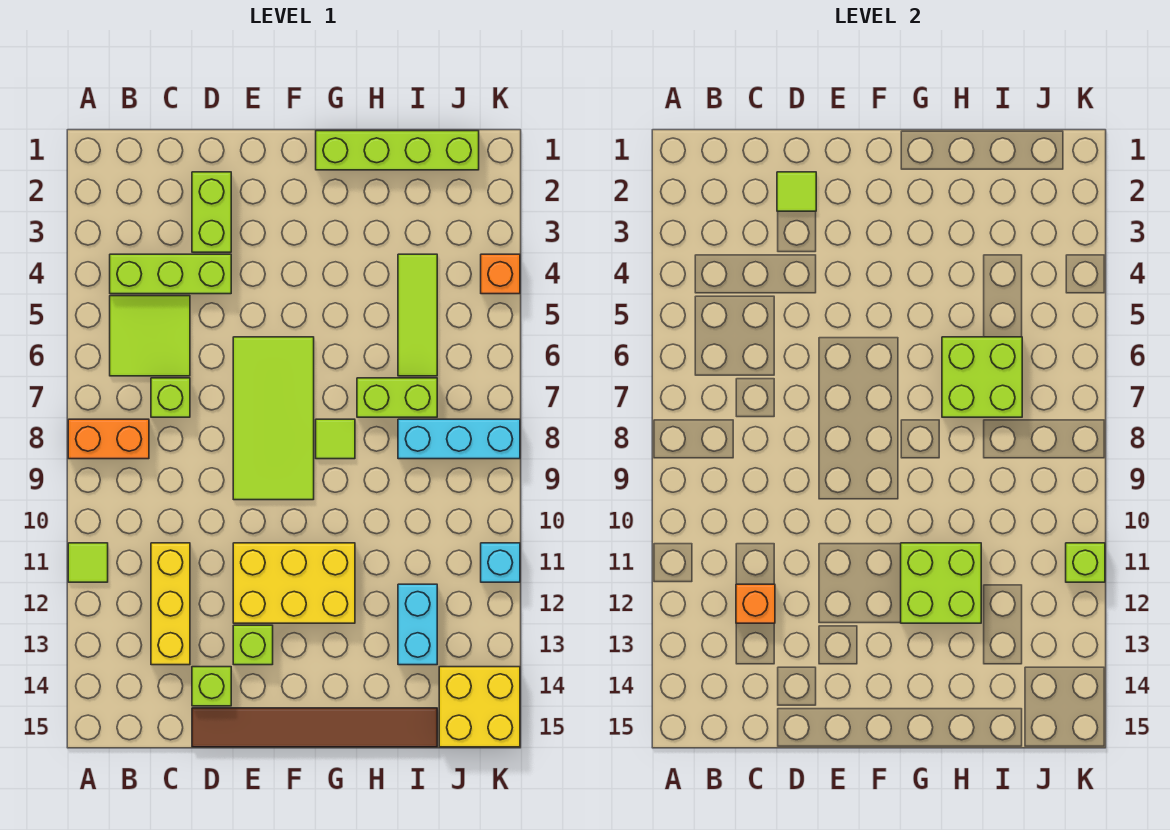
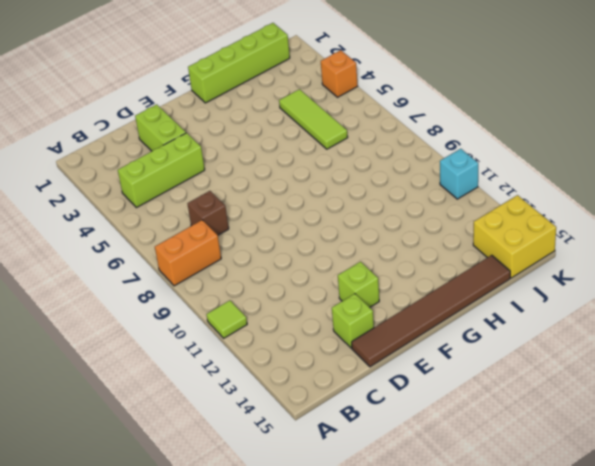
brown 1x1 brick [187,191,229,235] -> lime 1x1 brick [151,378,190,417]
none -> lime 2x2 tile [110,296,190,376]
none -> yellow 1x3 brick [151,543,190,665]
none -> lime 2x4 tile [233,337,314,500]

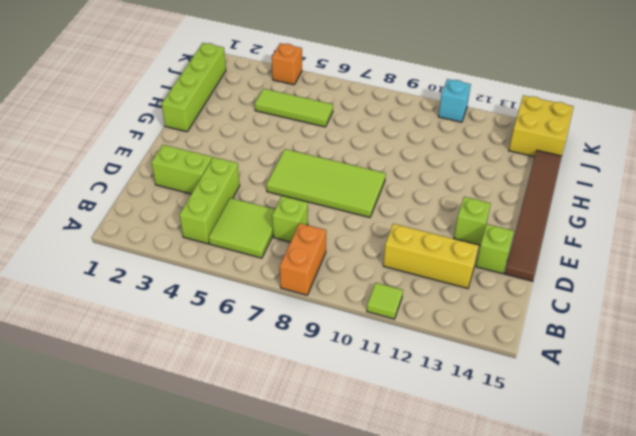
none -> yellow 2x3 brick [233,543,355,623]
none -> lime 1x1 tile [316,419,355,459]
none -> lime 1x2 brick [357,378,437,417]

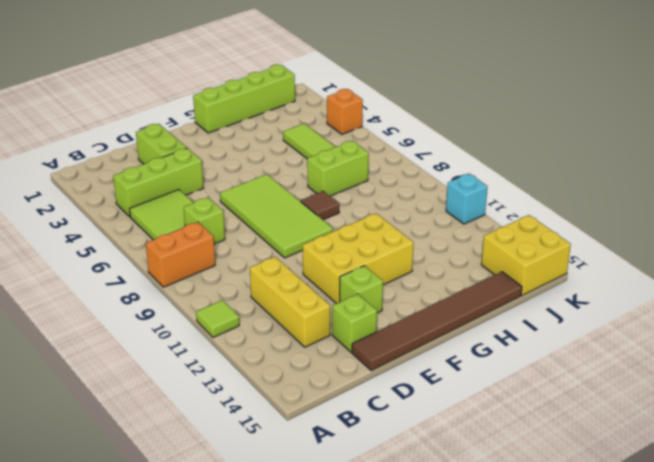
brown 1x1 tile [301,191,339,220] -> lime 1x1 tile [316,419,355,459]
none -> cyan 1x3 brick [398,419,520,459]
none -> cyan 1x2 brick [398,584,437,665]
none -> orange 1x1 brick [736,584,775,623]

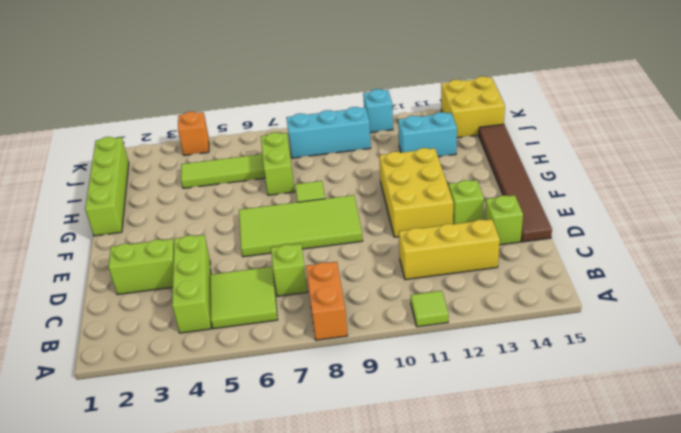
cyan 1x3 brick [286,107,371,158] -> cyan 1x3 brick turned to [398,419,520,459]
none -> orange 1x1 brick [736,584,775,623]
none -> lime 1x1 tile [777,172,816,211]
none -> lime 2x2 brick [901,543,981,623]

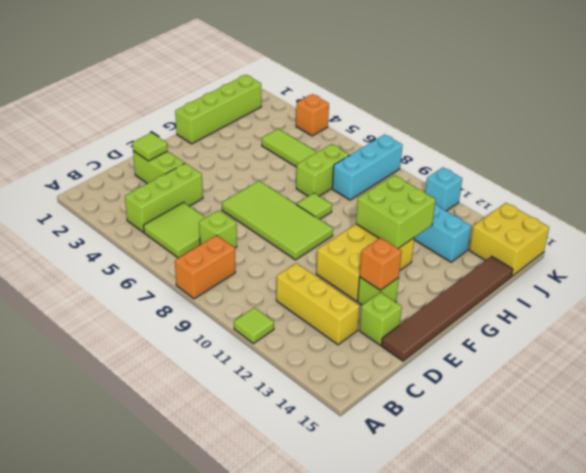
orange 1x1 brick [360,238,402,290] -> orange 1x1 brick moved to [736,584,775,623]
none -> lime 2x2 brick [942,337,1022,417]
none -> lime 1x1 brick [1066,543,1105,582]

